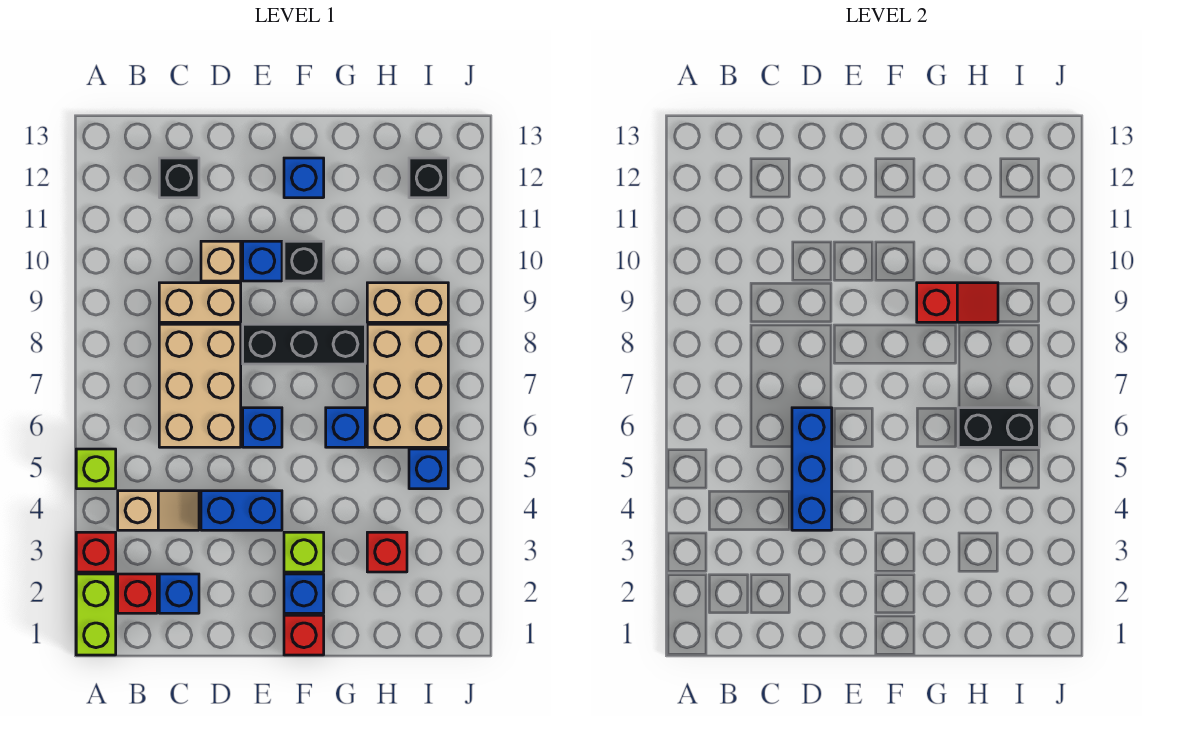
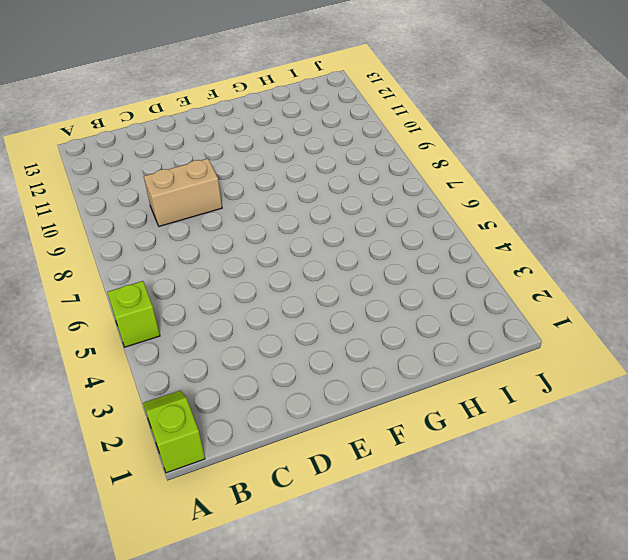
lime 1x2 slope [143,391,205,473] -> lime 1x2 brick [76,574,116,655]
none -> red 1x1 brick [76,532,116,572]
none -> red 1x1 brick [118,574,157,613]
none -> tan 1x2 slope [118,491,199,530]

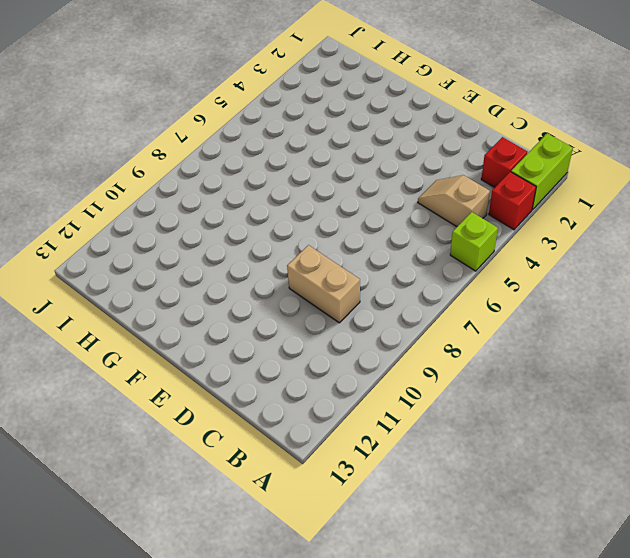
none -> blue 1x1 brick [159,574,199,613]
none -> tan 2x3 brick [159,324,241,447]
none -> black 1x1 brick [159,158,199,198]

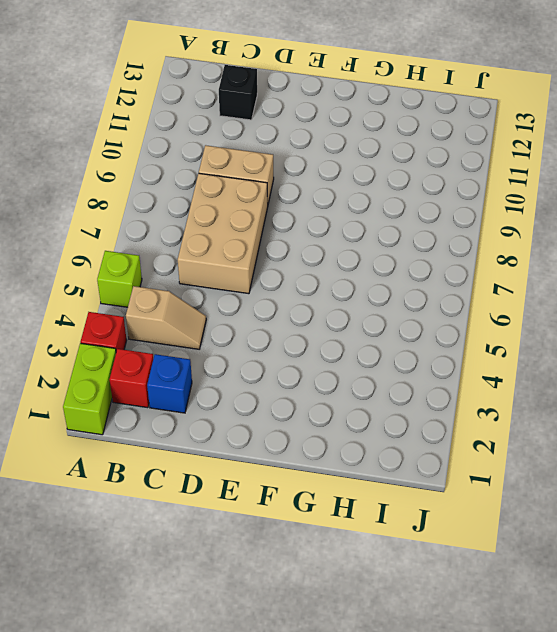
none -> blue 1x2 brick [201,491,282,530]
none -> tan 1x1 brick [201,241,241,281]
none -> blue 1x1 brick [243,408,282,447]

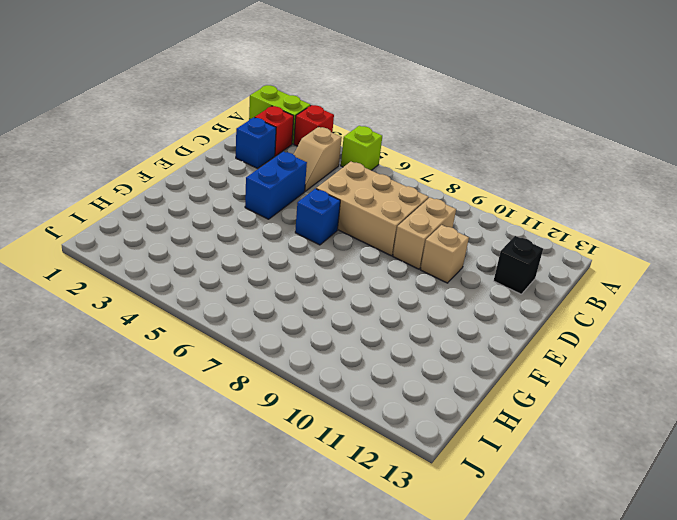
none -> black 1x3 brick [243,324,365,364]
none -> blue 1x1 brick [243,241,282,281]
none -> red 1x1 brick [284,615,324,655]

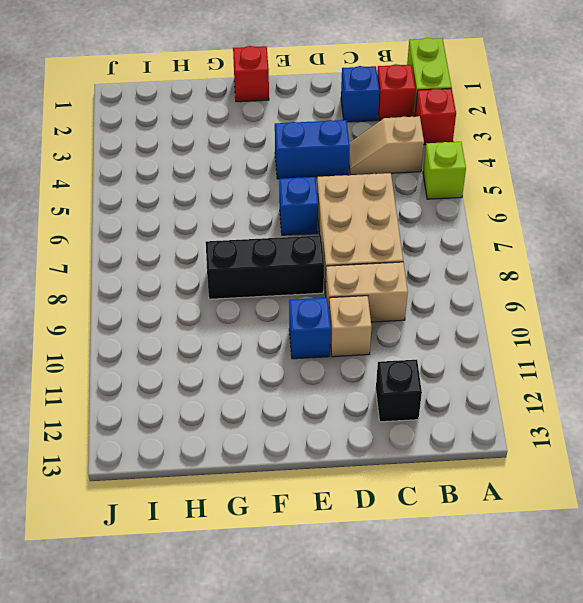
none -> blue 1x1 brick [284,574,324,613]
none -> lime 1x1 brick [284,532,324,572]
none -> black 1x1 brick [284,241,324,281]

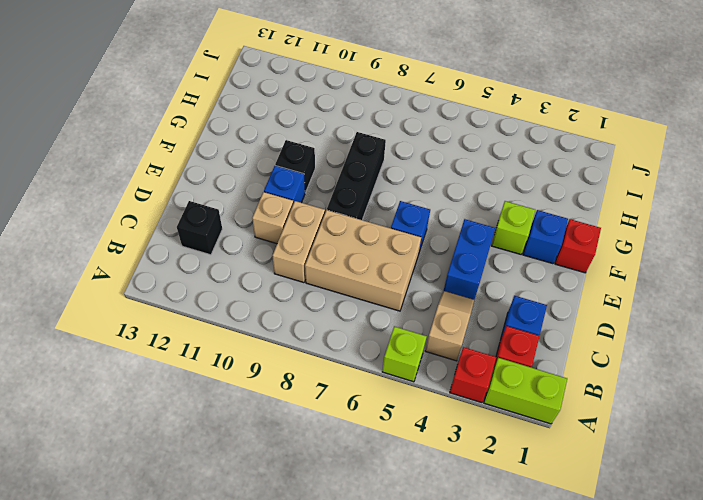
none -> blue 1x1 brick [284,158,324,198]
none -> blue 1x1 brick [326,408,365,447]
none -> red 1x1 brick [367,532,407,572]

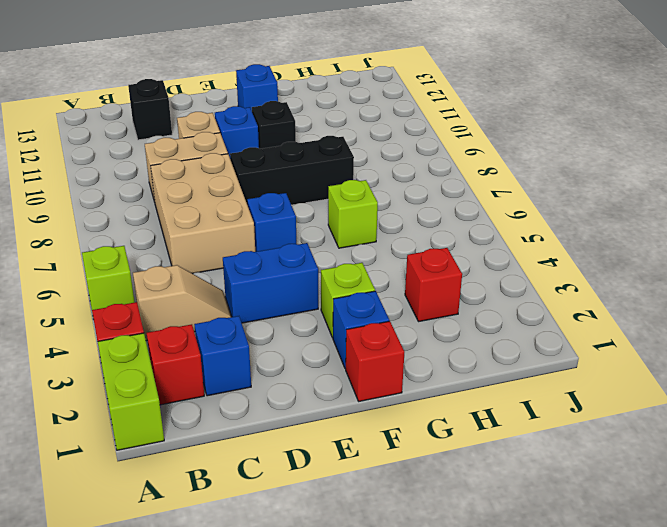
lime 1x1 brick [328,180,378,248] -> blue 1x1 brick [326,408,365,447]
none -> tan 2x3 brick [367,324,448,447]
none -> tan 1x2 brick [367,283,448,322]
none -> blue 1x1 brick [409,449,448,489]

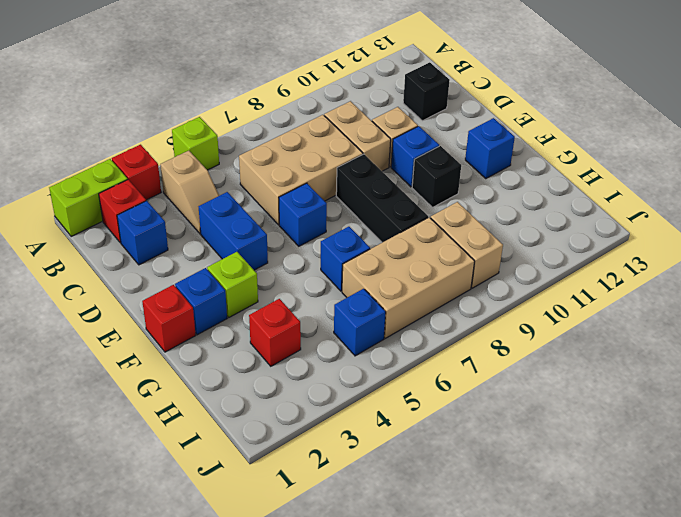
none -> black 1x1 brick [409,158,448,198]
none -> blue 1x3 brick [792,408,832,530]
none -> red 1x2 slope [917,283,998,322]

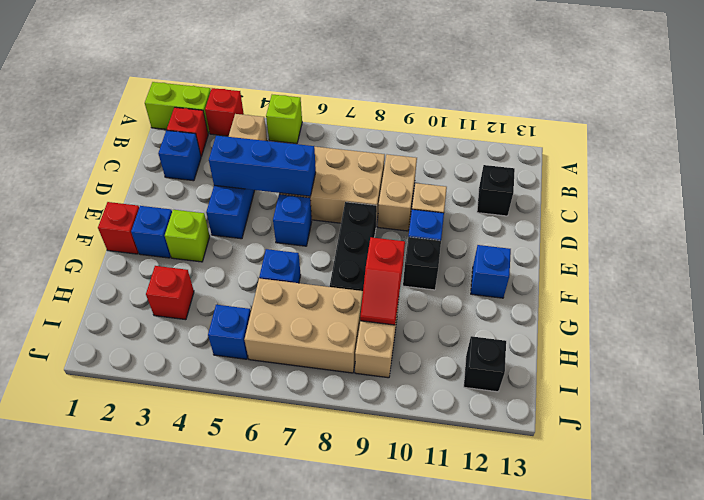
none -> black 1x2 brick [958,408,1039,447]

